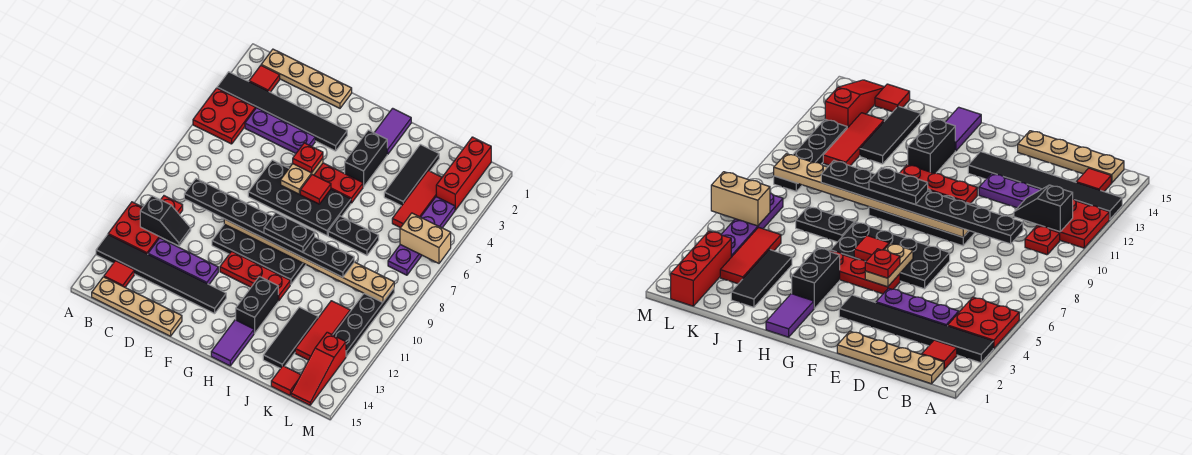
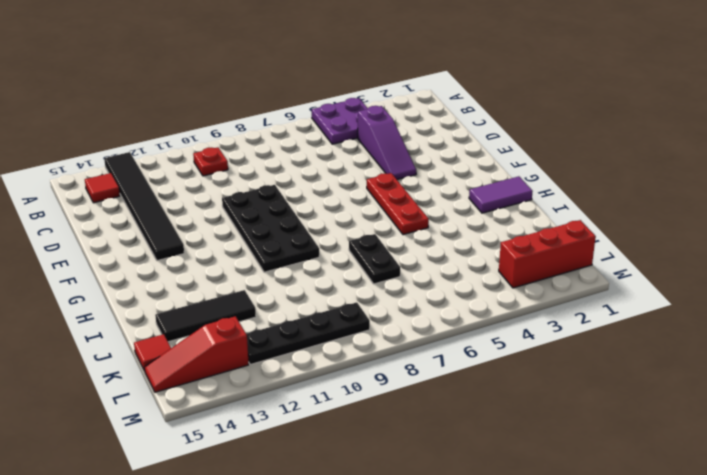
purple 2x2 plate [312,98,368,144] -> red 2x2 plate [193,88,255,144]
purple 1x3 slope [358,106,416,180] -> purple 1x3 plate [245,108,315,153]
none -> black 1x6 tile [217,72,347,151]
none -> red 2x2 plate [108,202,162,254]
none -> tan 1x4 plate [261,49,352,108]
none -> red 1x1 tile [249,66,280,92]

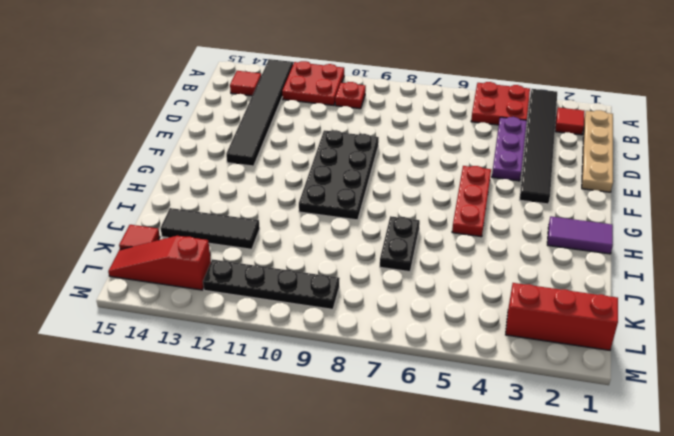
none -> tan 1x4 plate [92,277,182,336]
none -> purple 1x3 plate [148,238,218,284]
none -> black 2x4 plate [248,160,351,236]
none -> red 1x3 plate [220,251,290,301]

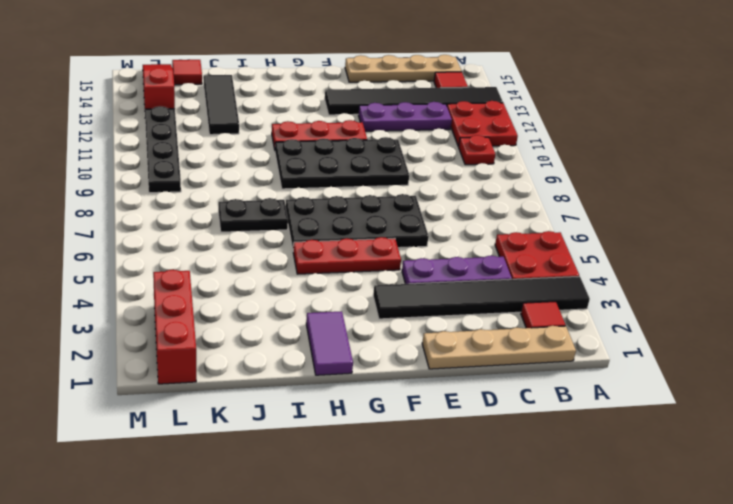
none -> black 1x2 brick [345,130,388,187]
none -> black 1x2 brick [236,277,278,333]
none -> purple 1x2 tile [211,320,254,366]
none -> black 1x3 tile [384,144,439,206]

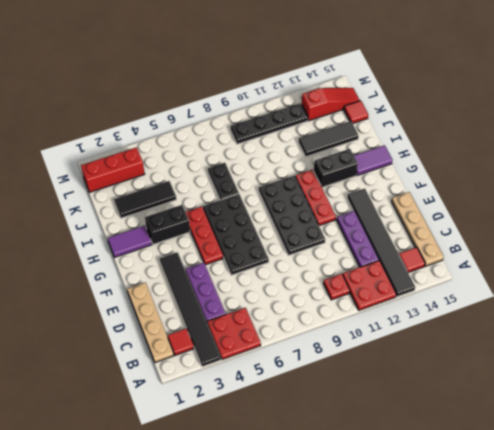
none -> red 1x3 tile [392,171,442,228]
none -> red 1x3 tile [295,301,350,360]
none -> purple 1x4 plate [388,197,455,275]
none -> black 1x2 slope [140,196,191,246]

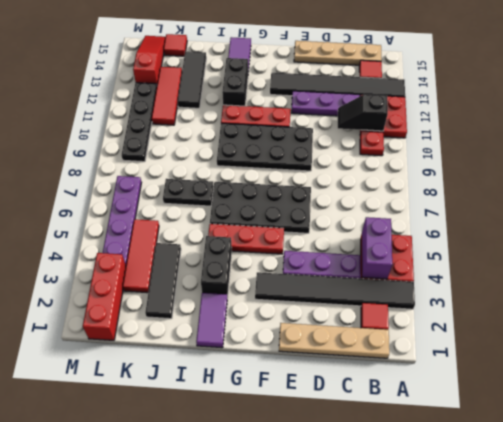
purple 1x2 brick [362,217,392,279] -> none
none -> tan 1x8 plate [224,219,394,302]
none -> tan 1x2 plate [281,158,323,194]
none -> red 1x1 tile [300,175,331,204]
none -> tan 1x2 brick [400,213,451,263]

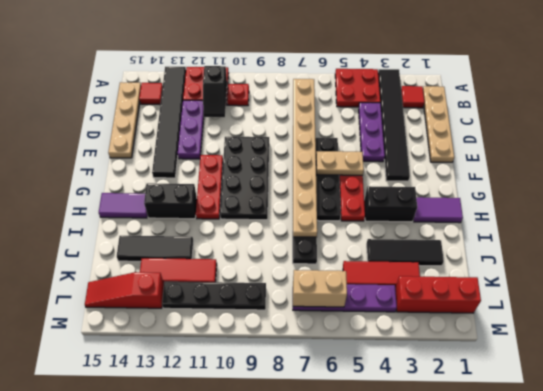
tan 1x8 plate [293,79,317,237] -> tan 1x8 plate moved to [224,219,394,302]
tan 1x2 brick [293,270,347,307] -> tan 1x2 brick turned to [400,213,451,263]
none -> red 1x1 tile [271,366,301,395]
none -> red 1x1 tile [300,175,331,204]
none -> black 1x8 plate [184,179,354,277]
none -> red 1x1 plate [293,143,323,173]

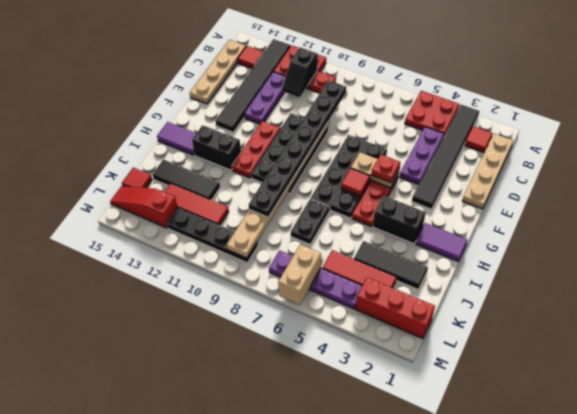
none -> black 1x2 plate [264,213,315,252]

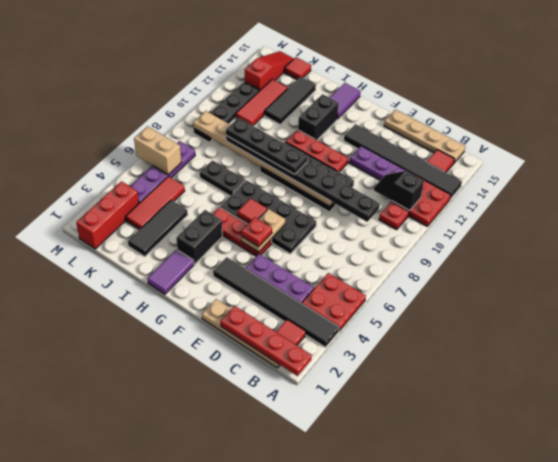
red 1x4 plate [220,306,312,376] -> none
black 1x4 plate [226,118,307,174] -> black 1x2 plate [264,213,315,252]

